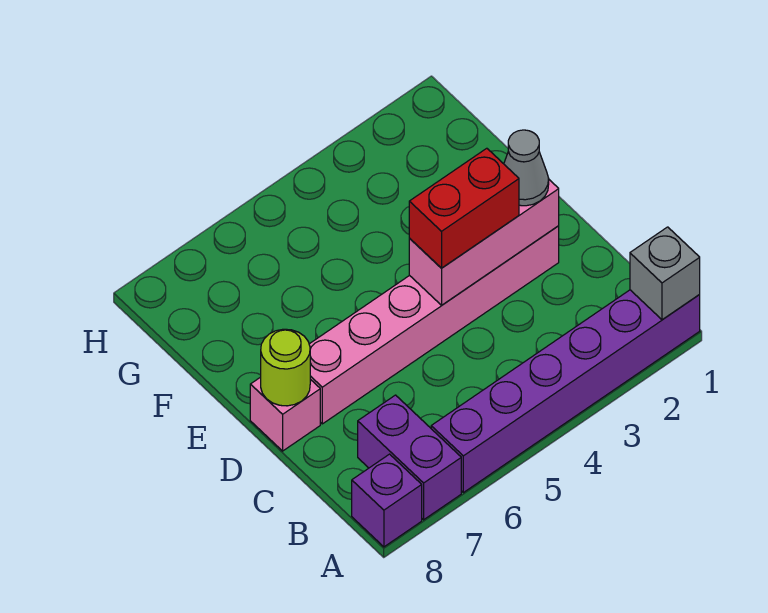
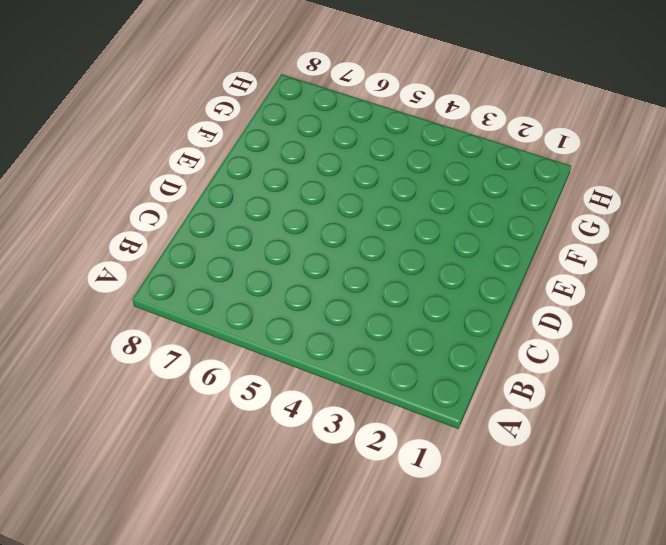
none -> purple 1x6 brick [431,290,700,493]
none -> purple 1x2 brick [358,395,461,520]

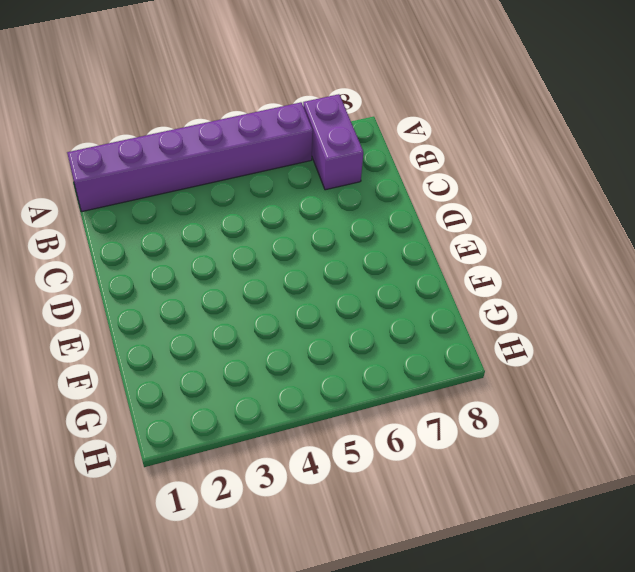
none -> purple 1x1 brick [352,454,422,547]
none -> pink 1x6 brick [309,226,559,424]

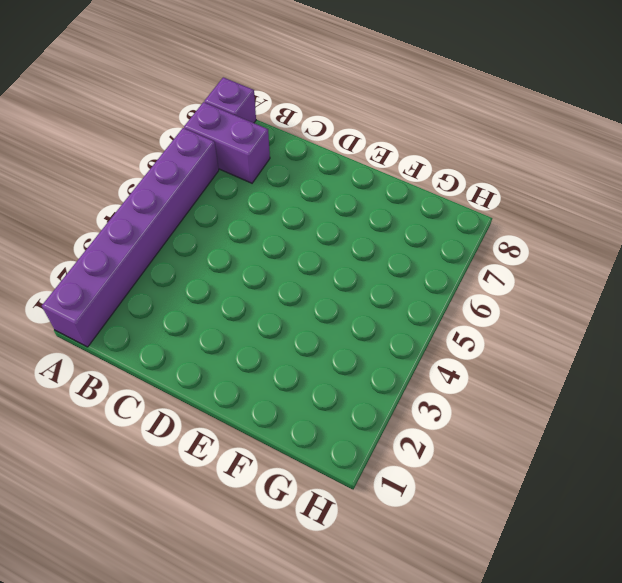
none -> pink 1x6 brick [309,226,559,424]
none -> pink 1x1 brick [250,377,320,451]

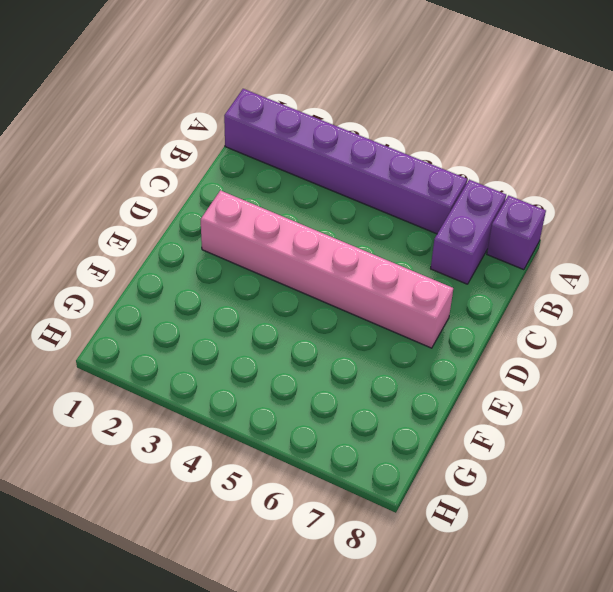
none -> pink 1x1 brick [250,377,320,451]
none -> grey 1x1 brick [630,227,700,320]

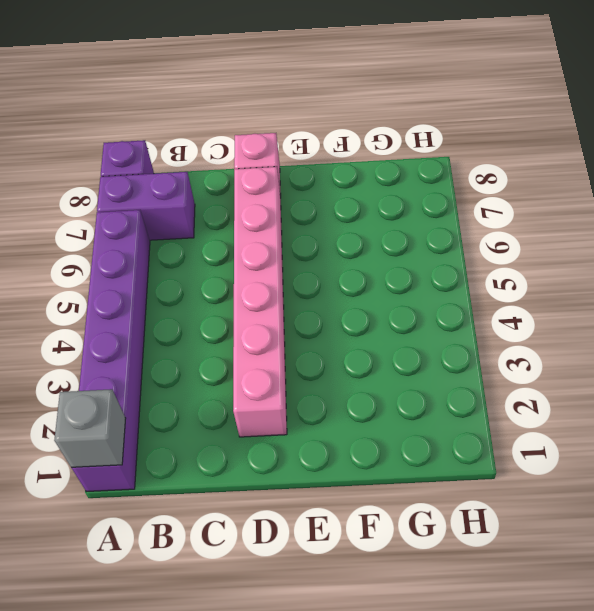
none -> pink 1x3 brick [409,180,559,305]
none -> lime 1x1 round brick [261,329,310,406]

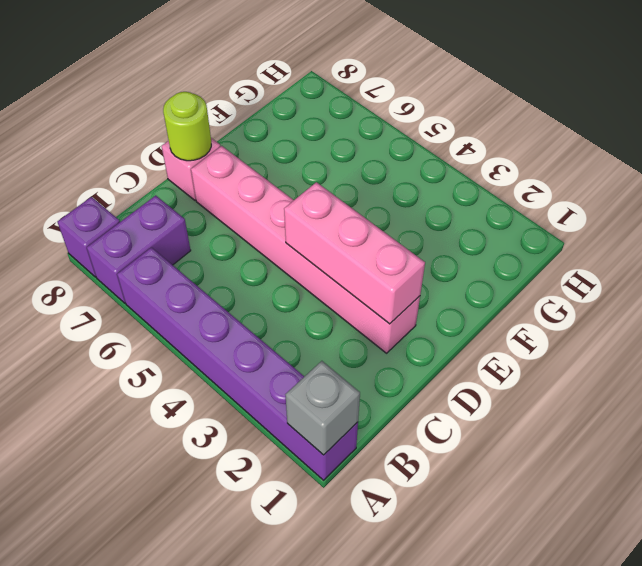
none -> grey 1x1 cone [504,130,549,206]
none -> red 1x2 brick [409,148,519,268]

